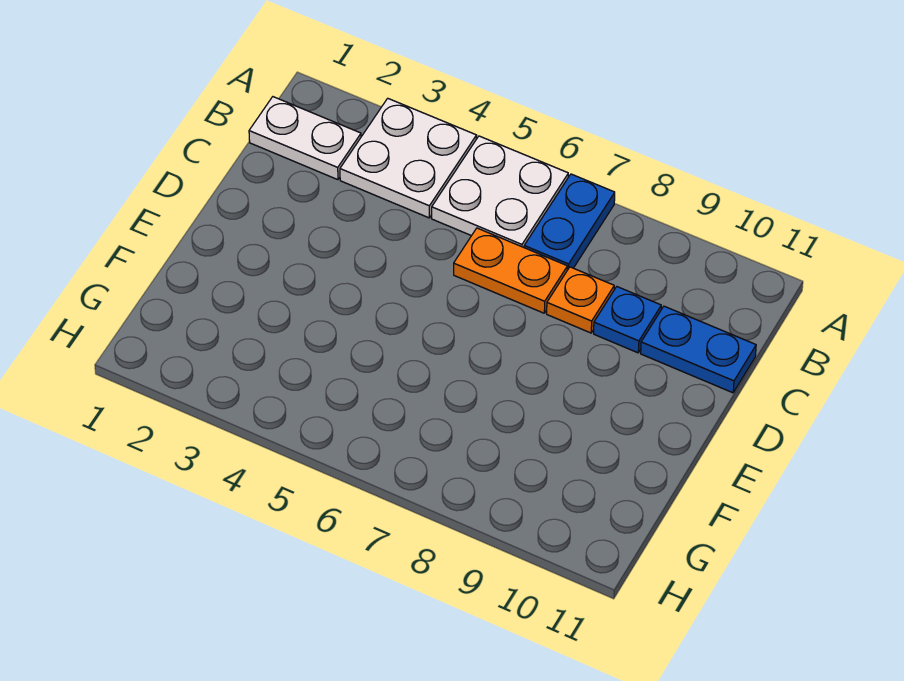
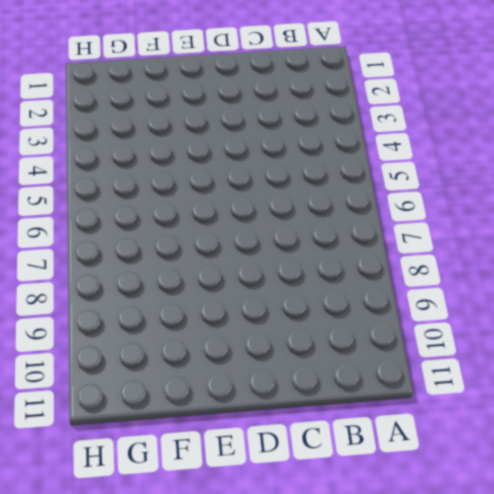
none -> white 2x2 plate [340,98,477,218]
none -> white 2x2 plate [432,136,568,247]

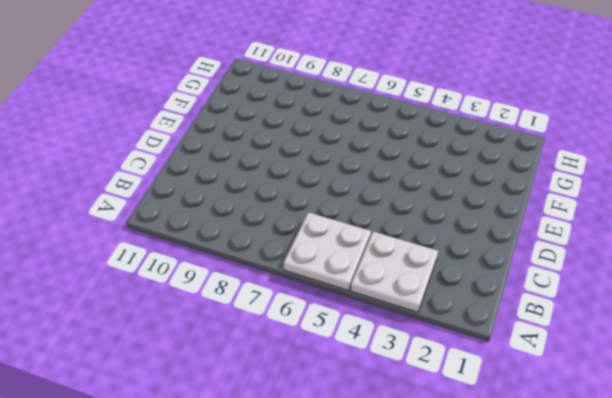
none -> blue 1x2 plate [524,174,615,270]
none -> white 1x2 plate [249,97,361,180]

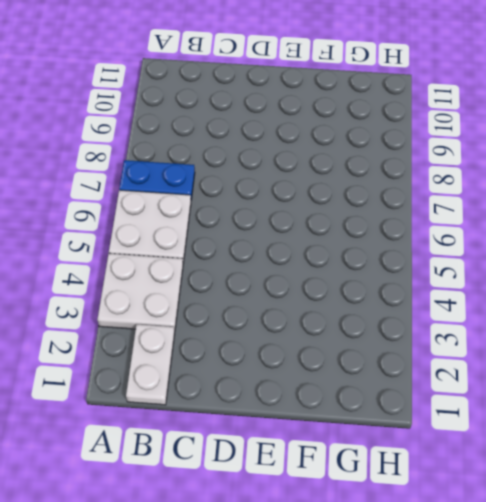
none -> orange 1x2 plate [454,228,567,313]
none -> orange 1x1 plate [547,267,614,333]

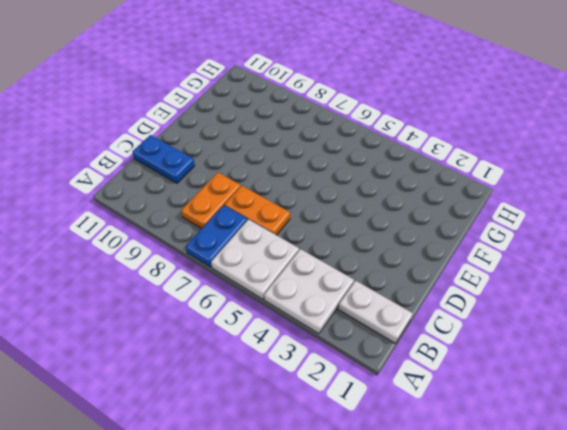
orange 1x2 plate [181,173,241,229] -> orange 1x1 plate [547,267,614,333]
none -> blue 1x1 plate [594,287,661,353]

